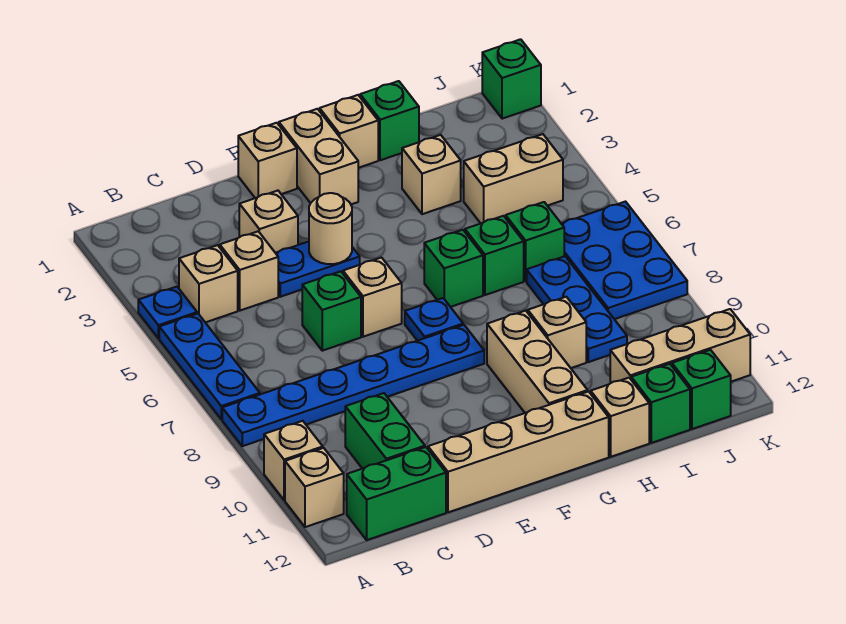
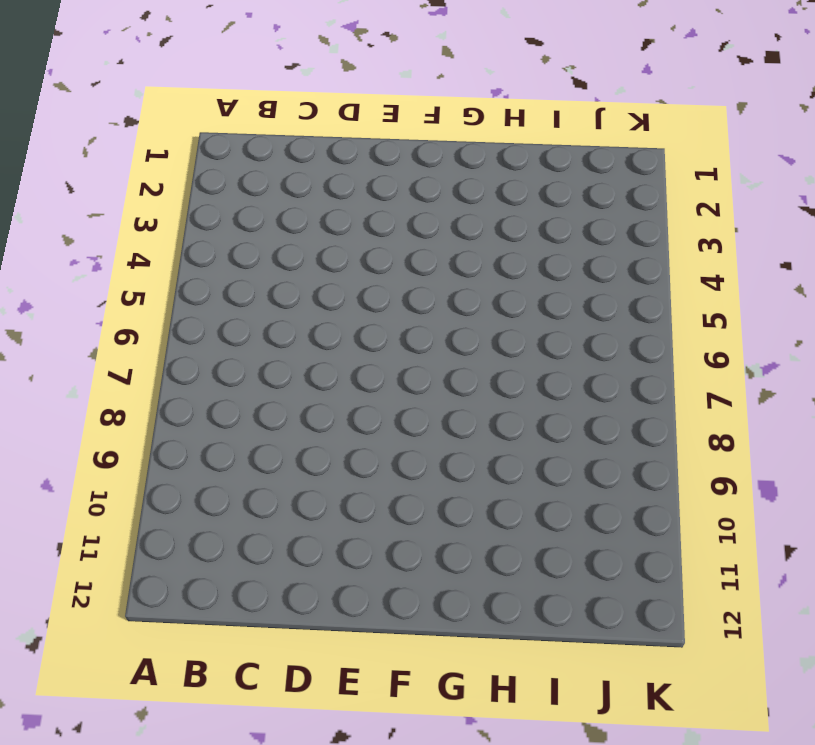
none -> blue 1x1 plate [138,287,197,338]
none -> blue 1x3 plate [159,314,260,419]
none -> blue 1x6 plate [222,325,484,446]
none -> tan 1x1 brick [264,421,323,500]

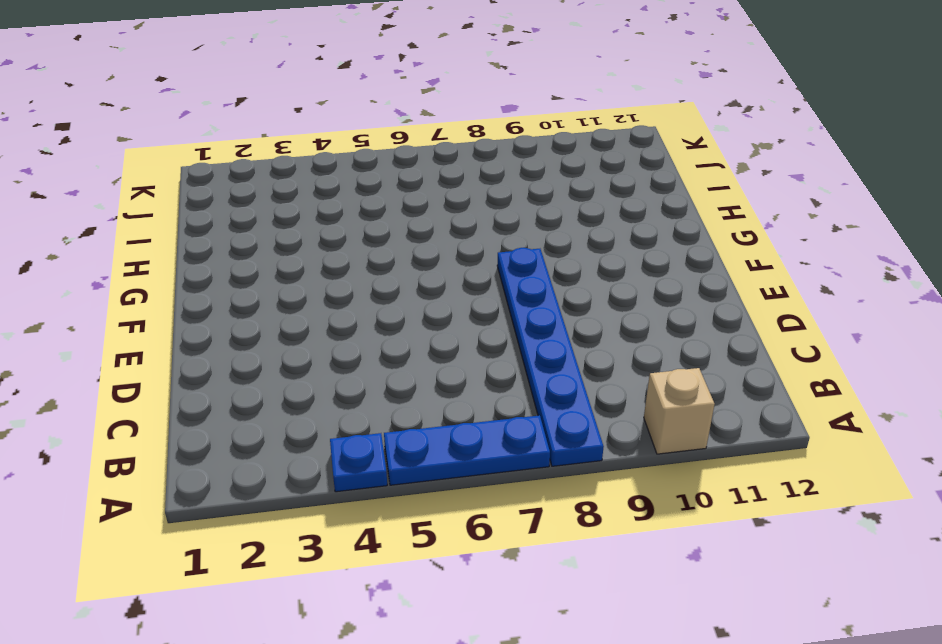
none -> tan 1x1 brick [285,448,344,527]
none -> tan 1x1 brick [179,245,238,322]
none -> green 1x2 brick [347,447,446,540]
none -> tan 1x1 brick [220,231,278,311]

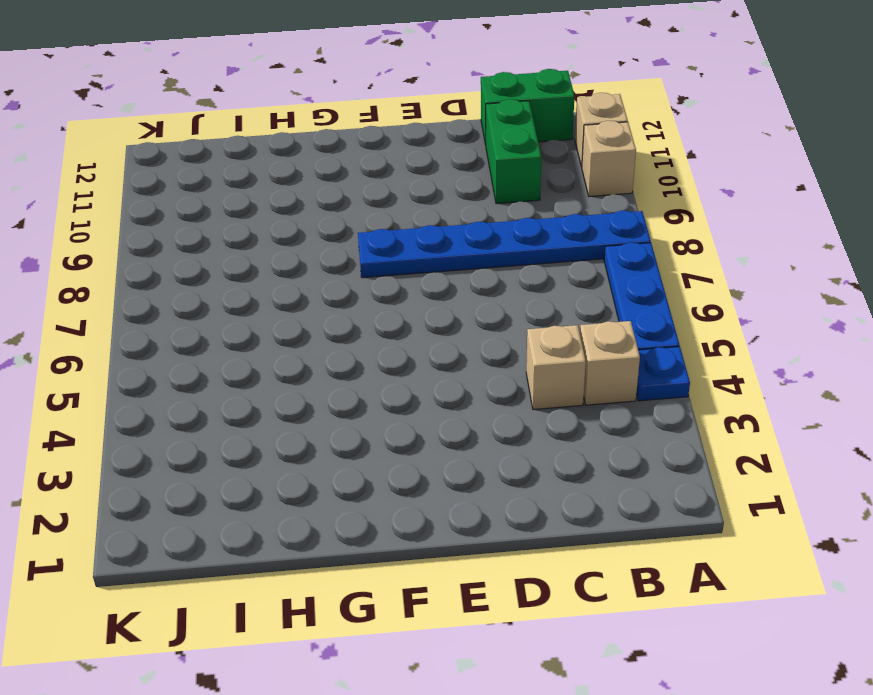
none -> tan 1x1 brick [239,191,298,253]
none -> blue 1x2 plate [276,242,360,297]
none -> green 1x1 brick [302,271,361,351]
none -> tan 1x4 brick [428,392,609,512]

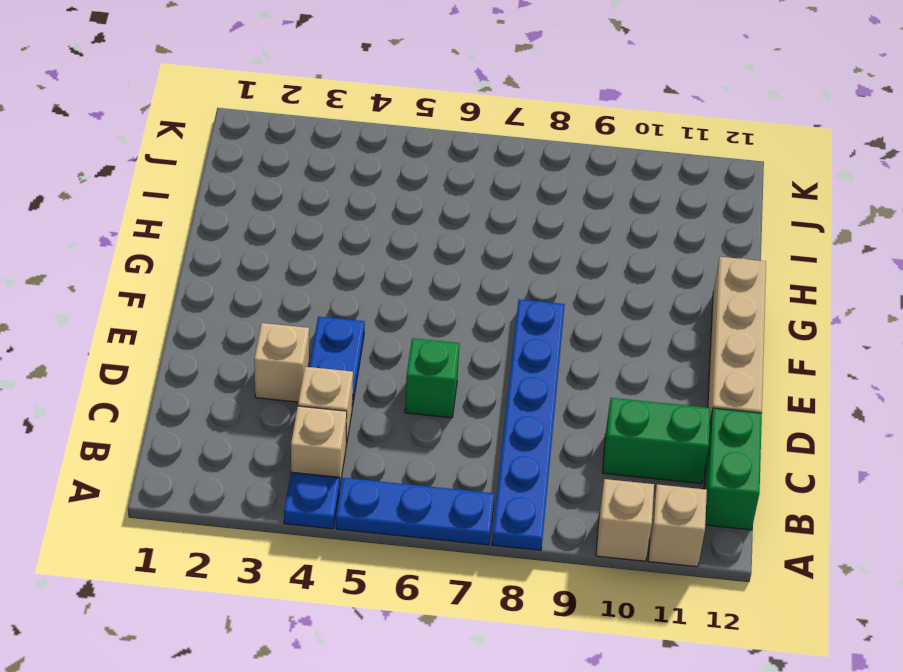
none -> tan 1x1 brick [238,123,297,198]
none -> tan 1x1 brick [343,258,402,337]
none -> tan 1x2 brick [279,109,358,204]
none -> blue 1x1 plate [405,298,463,341]

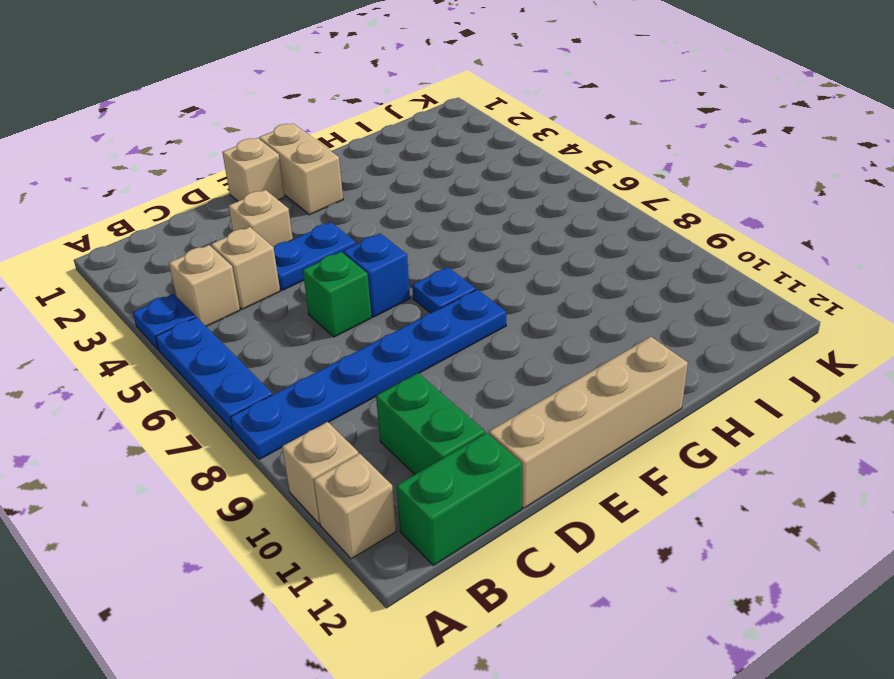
blue 1x1 brick [343,233,410,317] -> tan 1x1 brick [343,258,402,337]
none -> tan 1x1 brick [320,95,378,168]
none -> green 1x1 brick [424,230,483,307]
none -> tan 1x3 brick [487,311,588,413]
none -> green 1x1 brick [360,81,419,160]

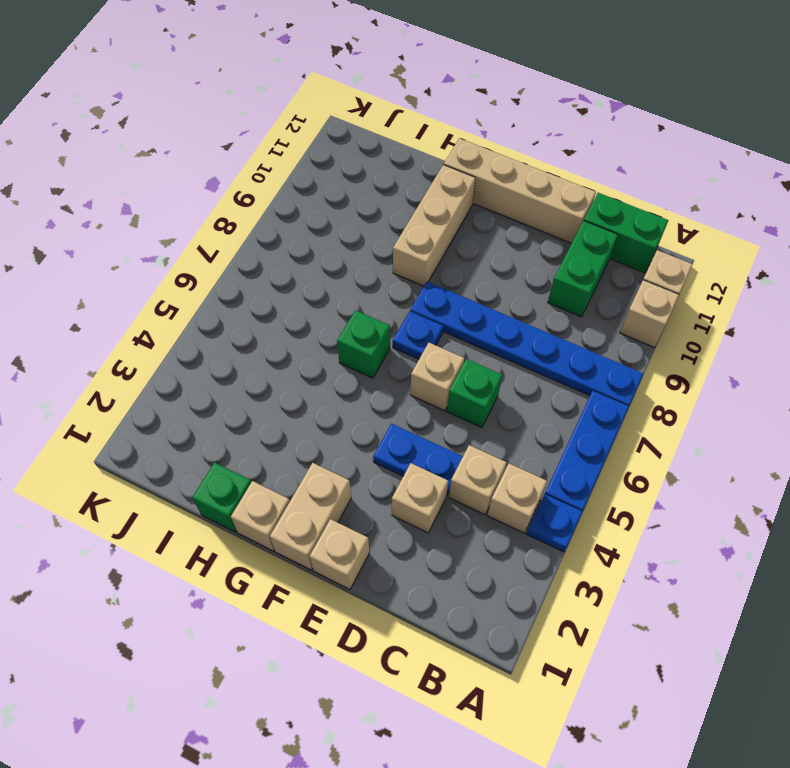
none -> tan 1x1 brick [402,135,461,214]
none -> green 1x1 brick [465,216,524,295]
none -> tan 1x1 brick [528,297,586,368]
none -> tan 1x1 brick [591,378,649,457]

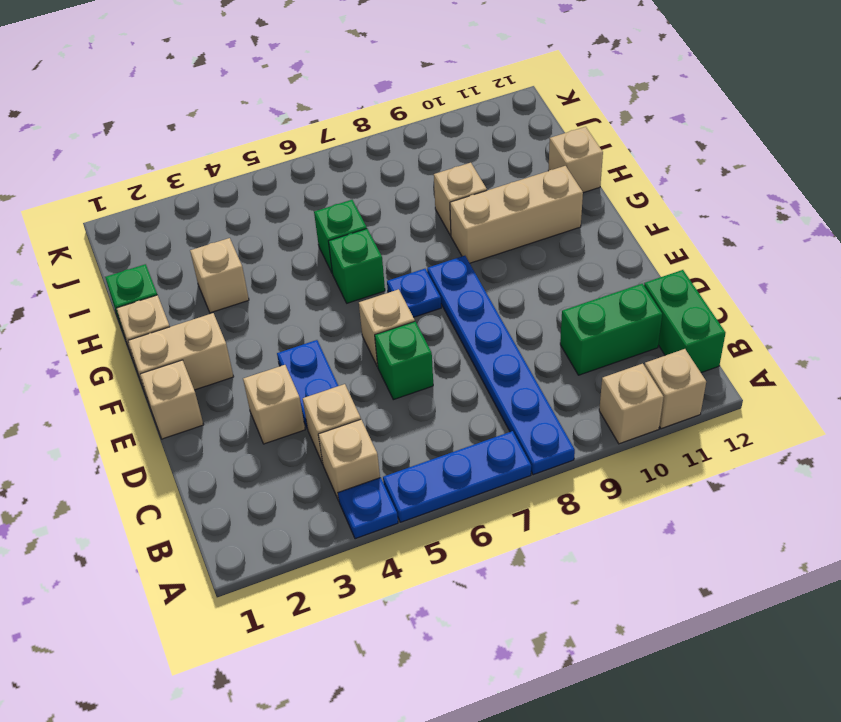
none -> tan 1x4 brick [428,392,609,512]
none -> tan 1x2 brick [464,134,563,223]
none -> green 1x1 brick [506,202,564,281]
none -> blue 1x3 plate [527,256,627,362]

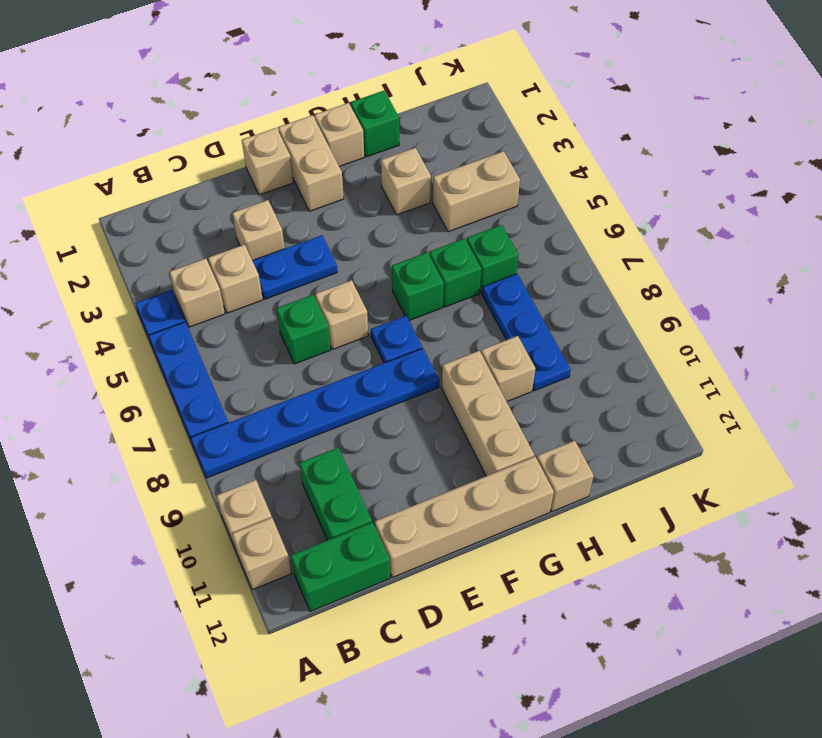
none -> tan 1x3 brick [610,309,750,383]
none -> green 1x1 brick [631,364,690,443]
none -> blue 2x3 plate [561,202,687,319]
none -> green 1x1 brick [672,350,731,429]

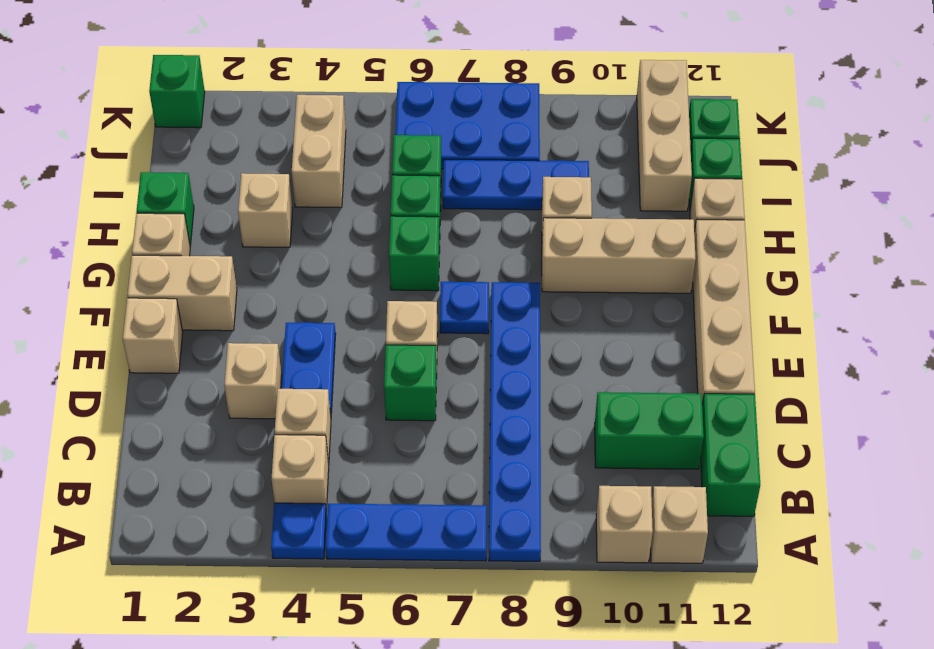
none -> tan 1x1 round brick [309,193,352,264]

